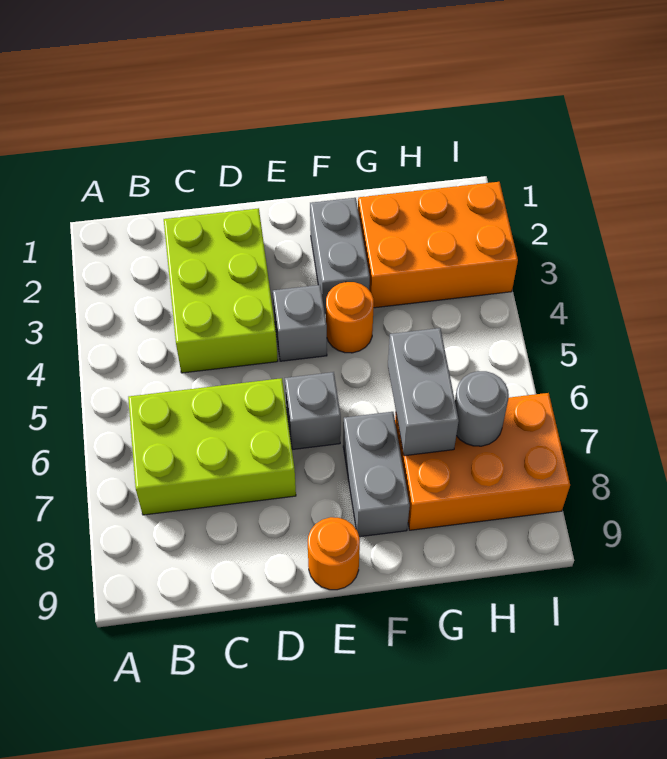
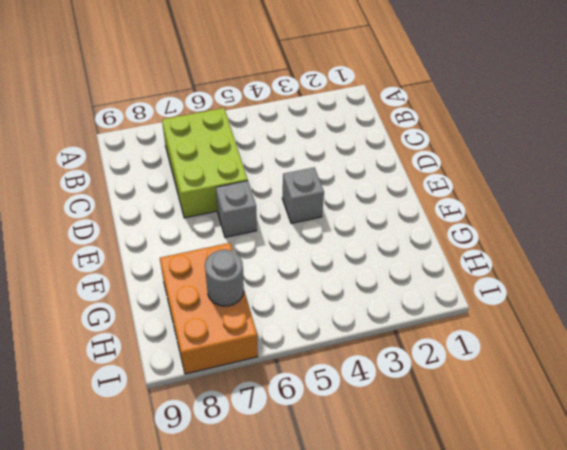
none -> lime 2x3 brick [164,208,278,373]
none -> orange 1x1 round brick [308,517,360,590]
none -> grey 1x2 brick [310,198,370,313]

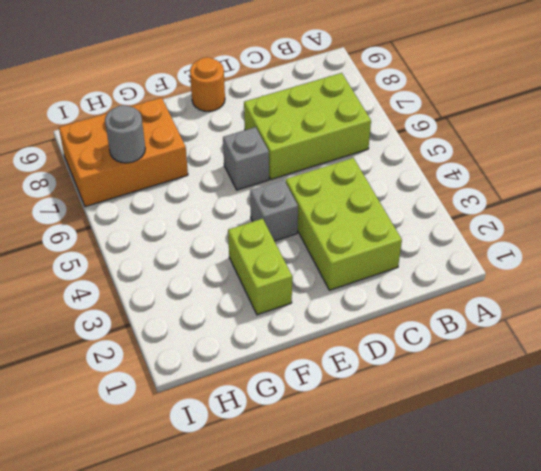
lime 1x2 brick [228,219,292,315] -> grey 1x2 brick [310,198,370,313]
none -> orange 1x1 round brick [326,282,374,353]
none -> grey 1x2 brick [343,412,410,537]
none -> orange 2x3 brick [358,182,518,308]

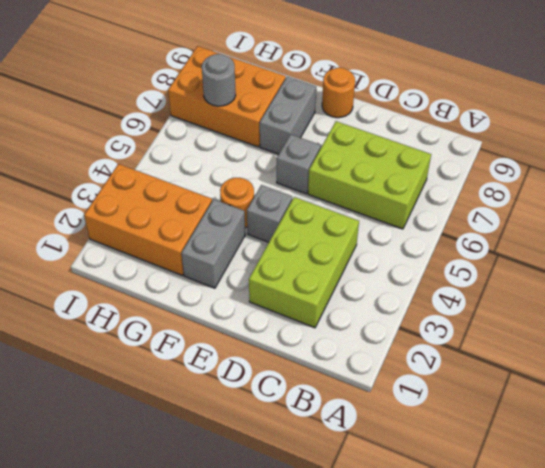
none -> grey 1x2 brick [388,328,459,456]

